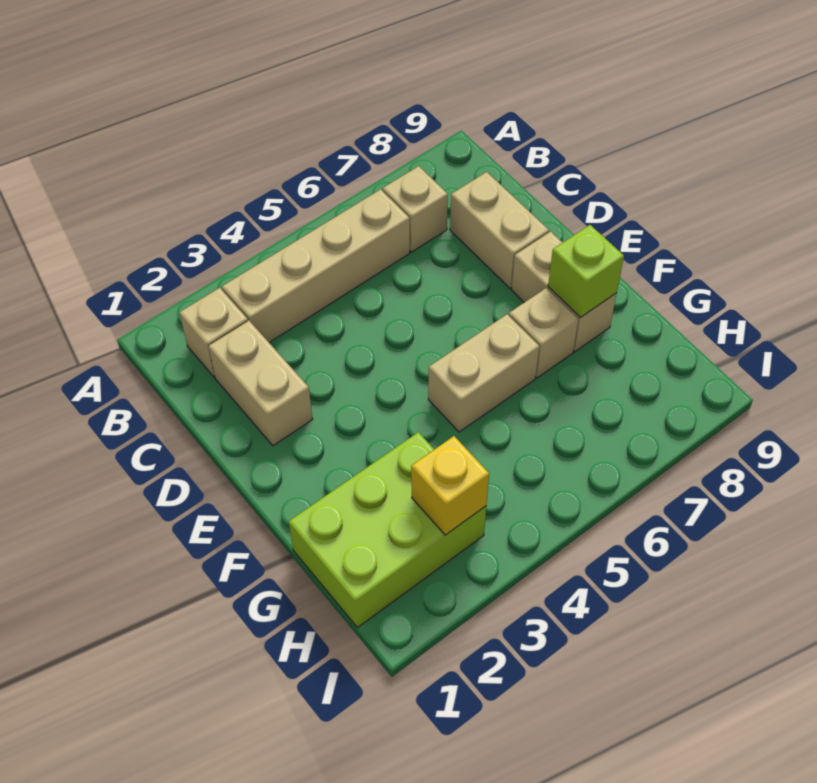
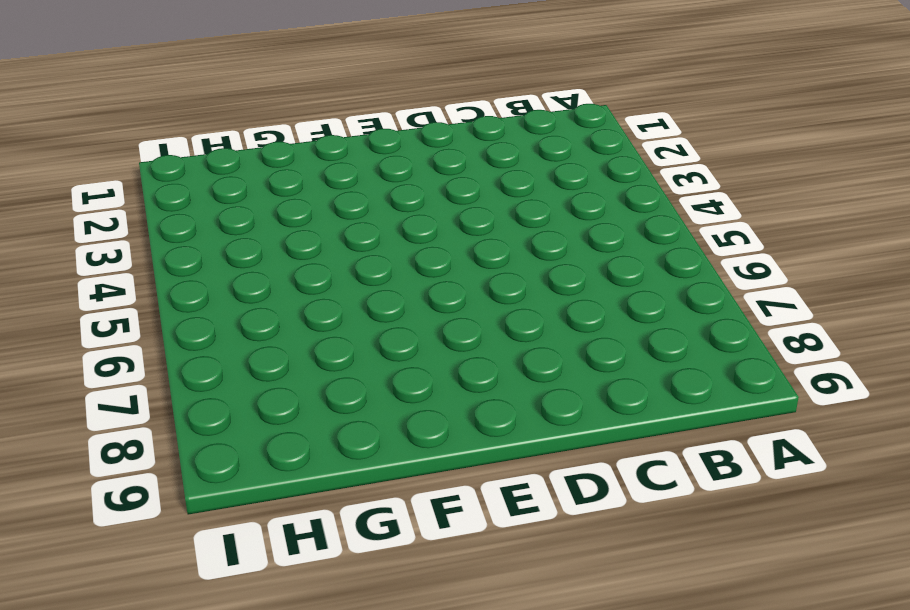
none -> tan 1x1 brick [179,288,248,377]
none -> tan 1x4 brick [222,189,410,343]

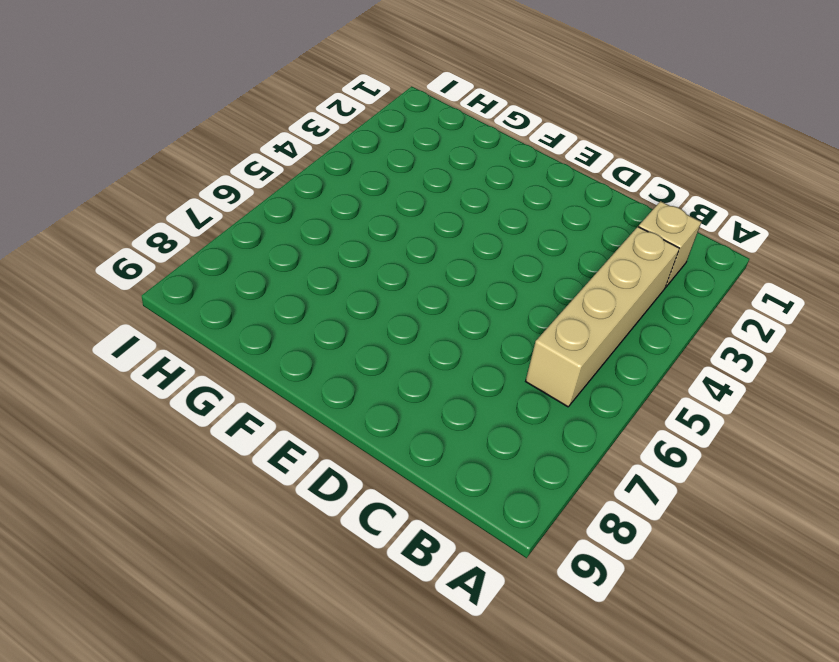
none -> tan 1x1 brick [383,166,448,252]
none -> tan 1x2 brick [208,321,313,446]

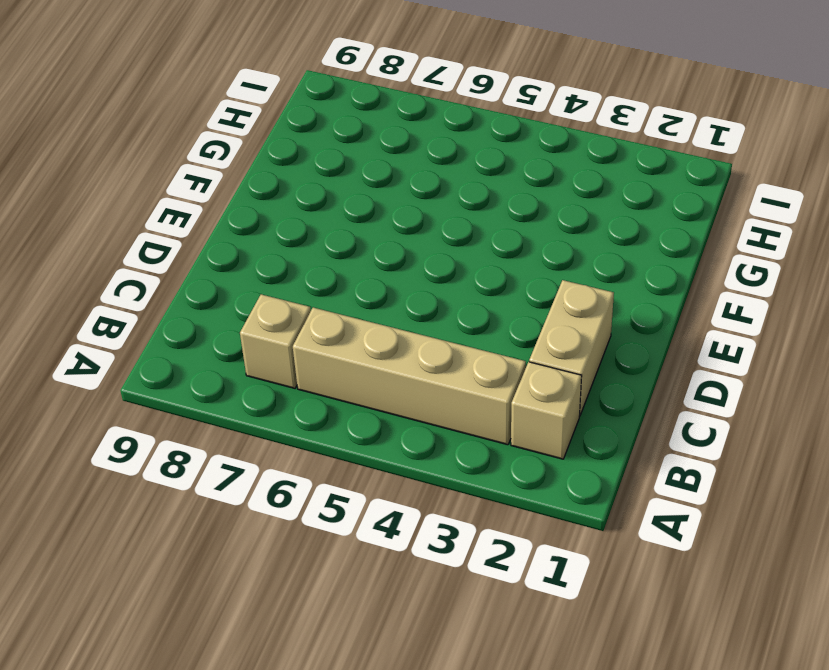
none -> tan 1x2 brick [450,172,549,288]
none -> tan 1x2 brick [512,232,617,352]

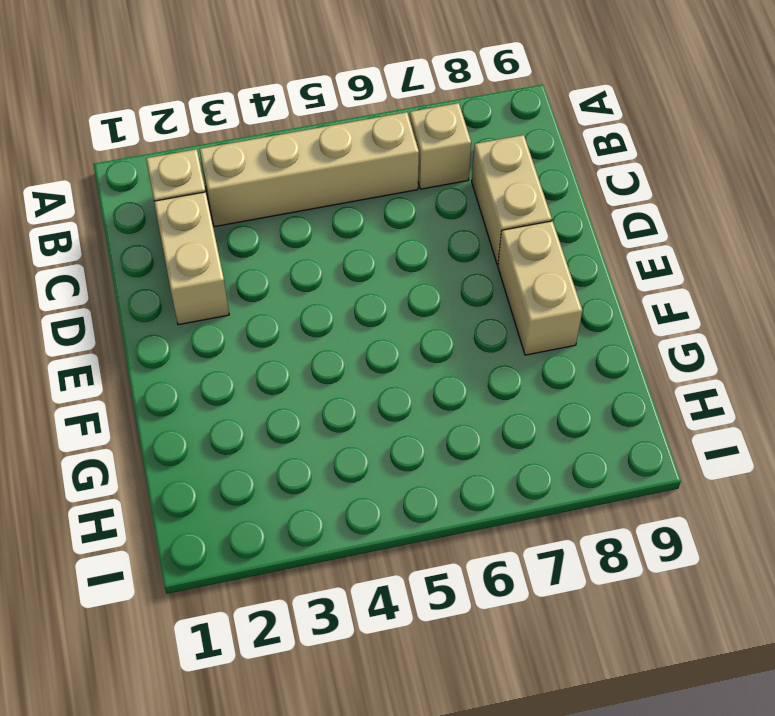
none -> tan 1x2 brick [428,314,539,432]
none -> tan 1x1 brick [509,288,578,378]

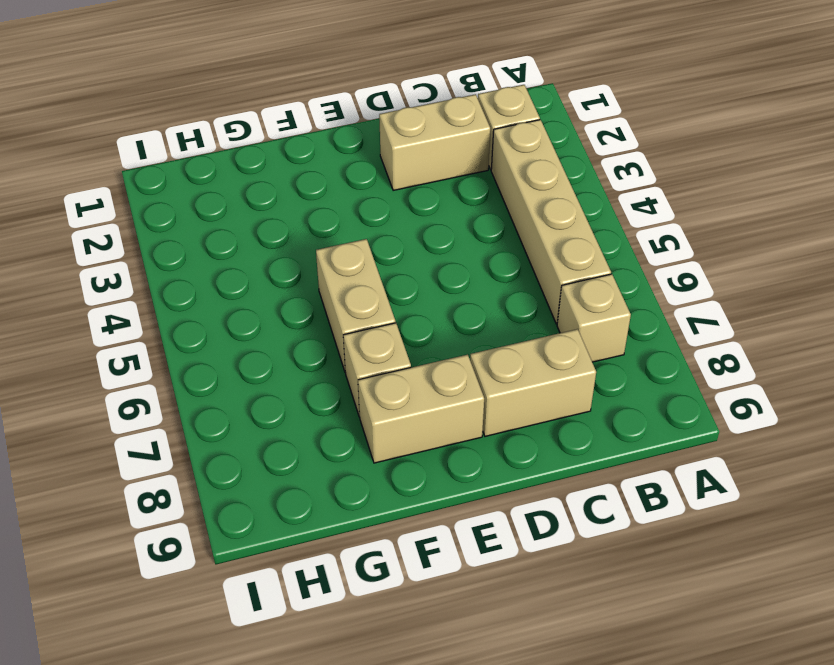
none -> lime 2x3 brick [289,432,486,628]
none -> lime 1x1 brick [548,225,624,317]

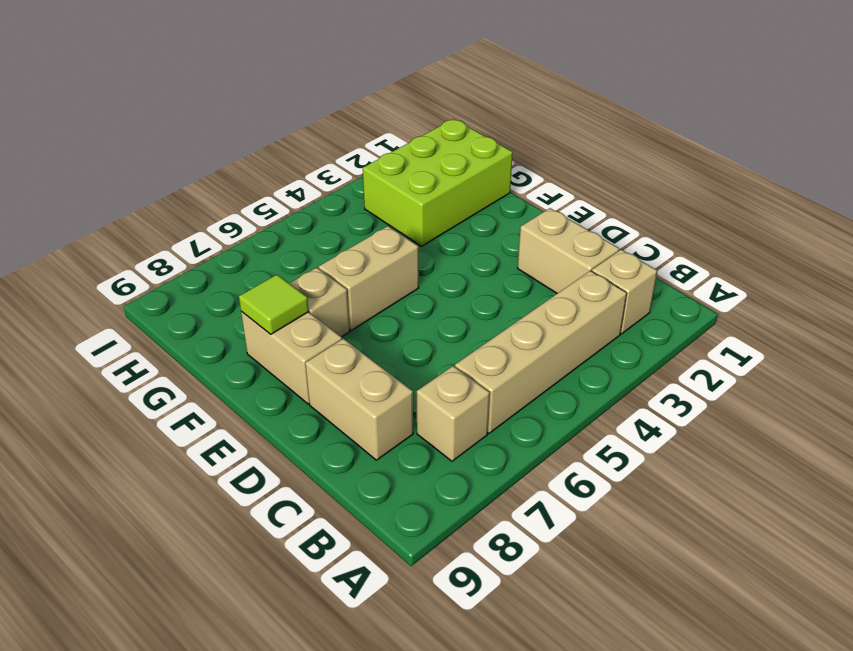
lime 1x1 tile [239,275,309,334] -> lime 1x1 brick [548,225,624,317]
none -> yellow 1x1 brick [411,436,489,535]

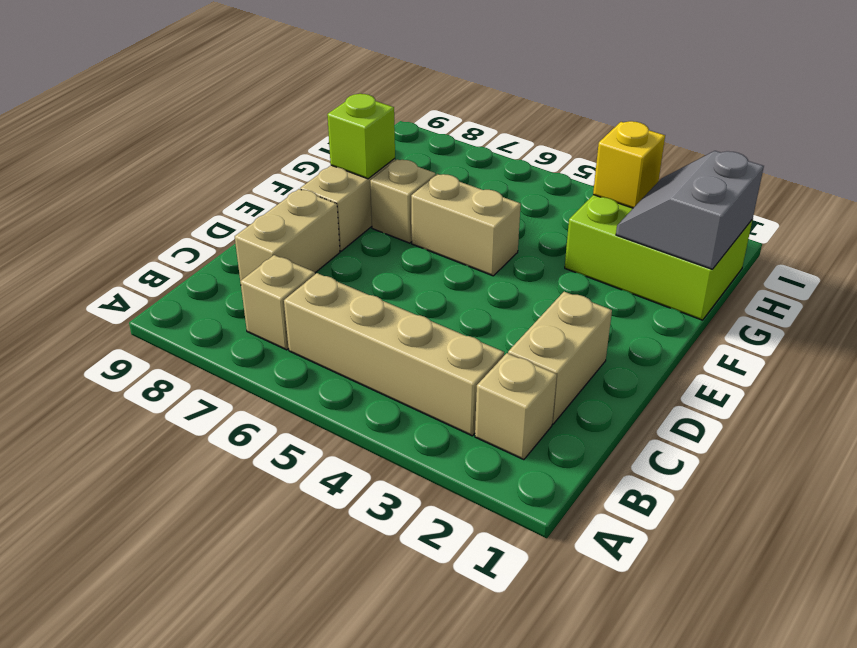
grey 2x2 slope [616,151,764,269] -> none

